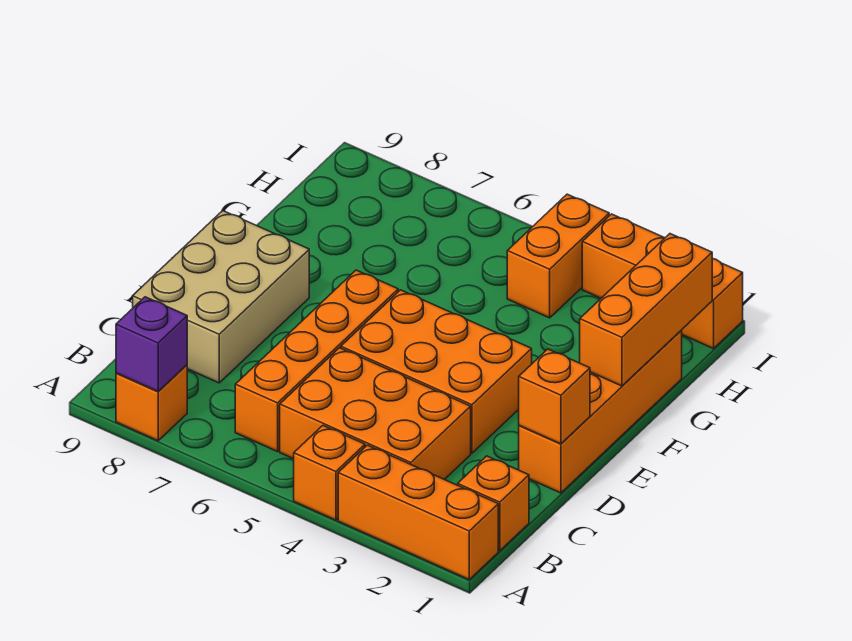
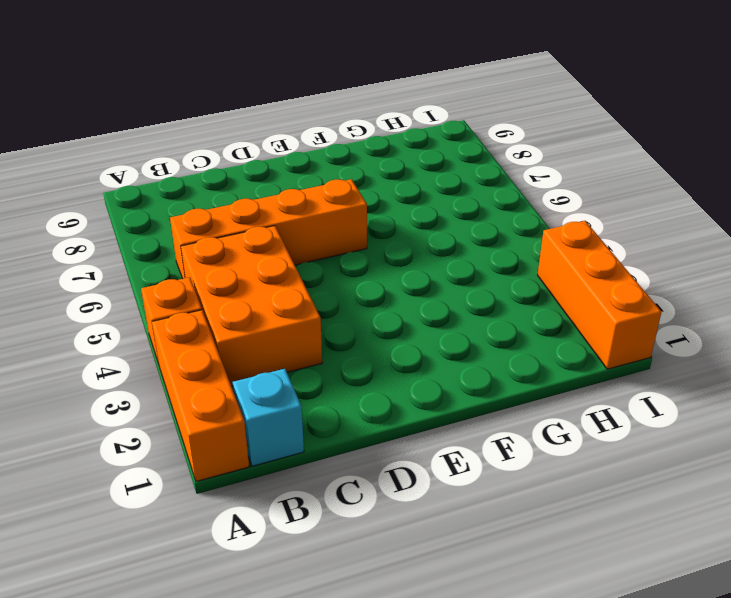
cyan 1x1 brick [233,369,304,466] -> orange 1x1 brick [458,456,529,551]
none -> orange 1x1 brick [116,365,187,441]
none -> tan 2x3 brick [133,211,309,383]
none -> orange 1x4 brick [519,331,682,493]

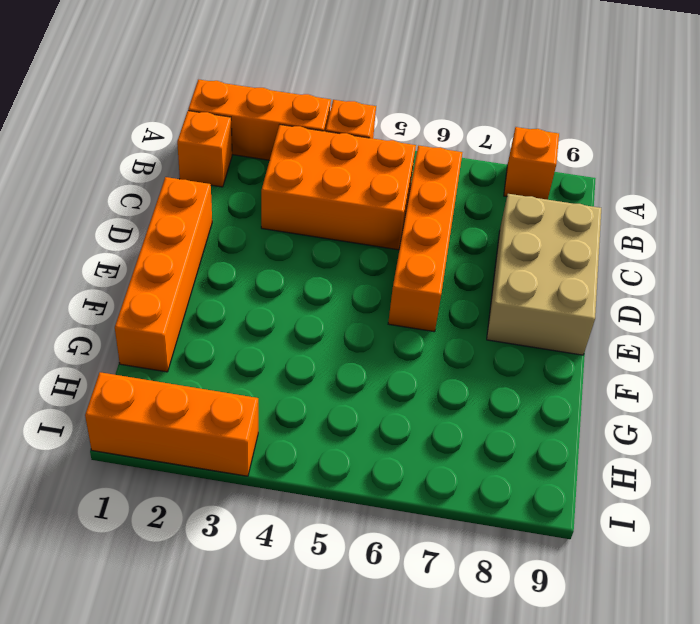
none -> orange 2x3 brick [341,290,532,453]
none -> orange 1x2 brick [507,194,609,318]
none -> purple 1x1 brick [116,297,187,392]

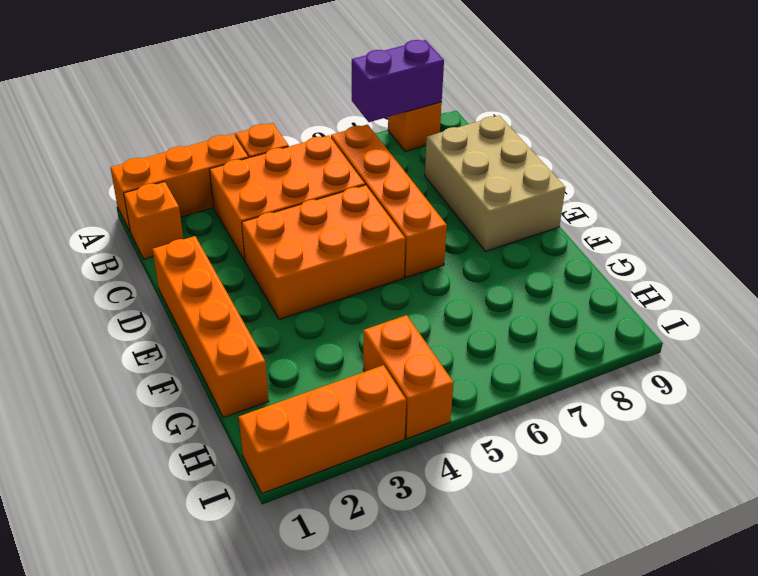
purple 1x2 brick [352,40,444,122] -> purple 1x1 brick [116,297,187,392]
none -> orange 1x1 brick [519,349,590,444]
none -> orange 1x3 brick [580,234,712,386]

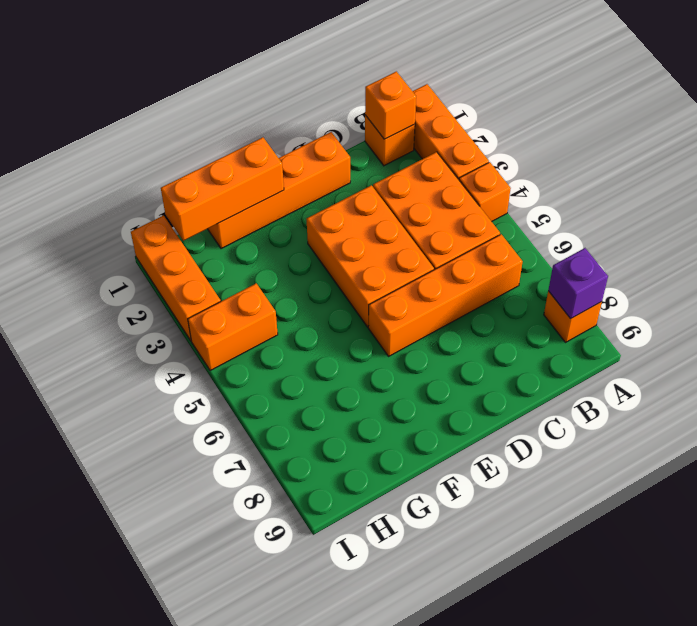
orange 1x1 brick [365,71,416,139] -> orange 1x1 brick moved to [519,349,590,444]
none -> tan 2x3 brick [133,211,309,383]

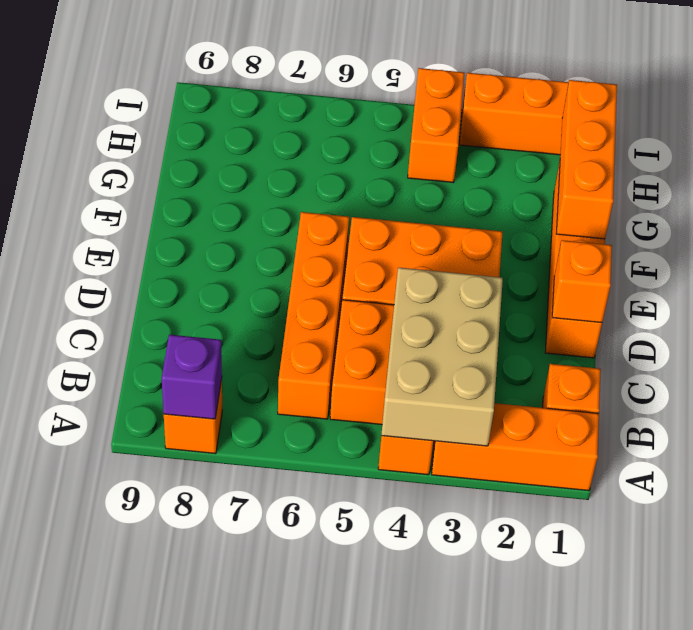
tan 2x3 brick [381,267,503,446] -> tan 2x3 brick moved to [133,211,309,383]

